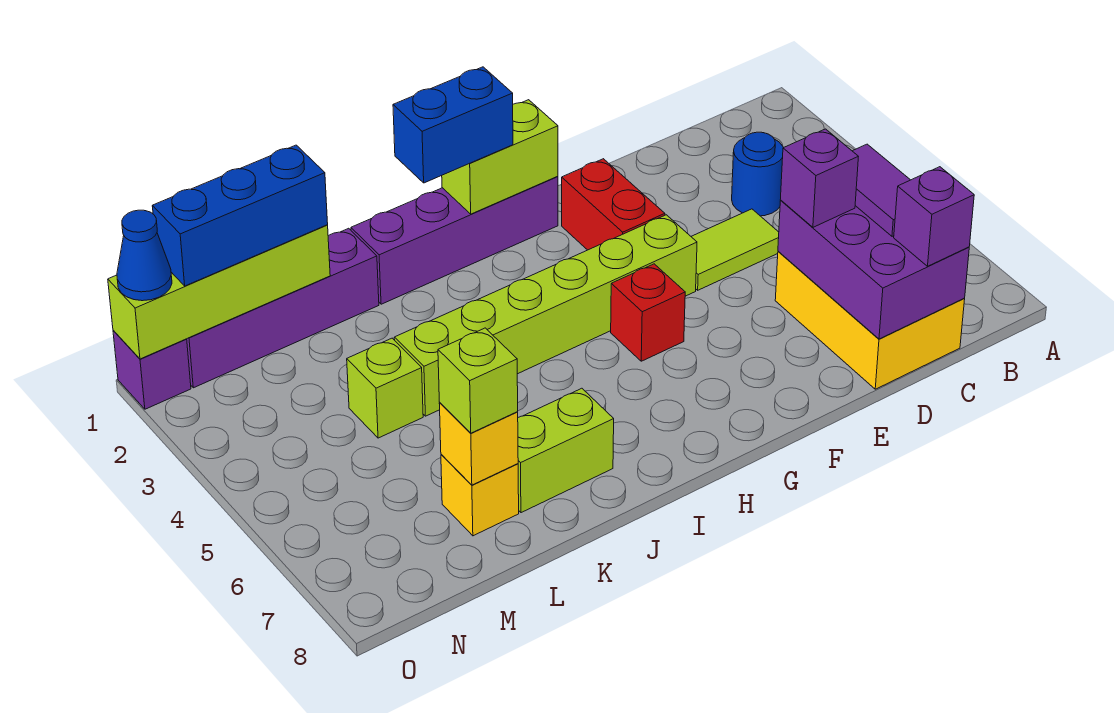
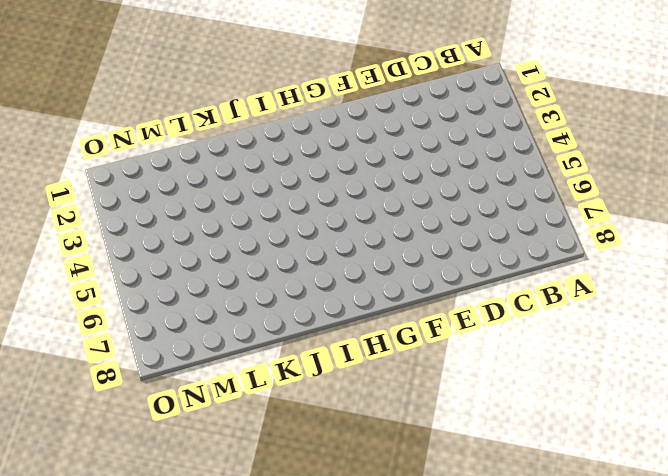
none -> blue 1x1 round brick [732,132,783,216]
none -> yellow 2x3 brick [775,251,965,389]
none -> lime 1x2 tile [691,209,779,290]

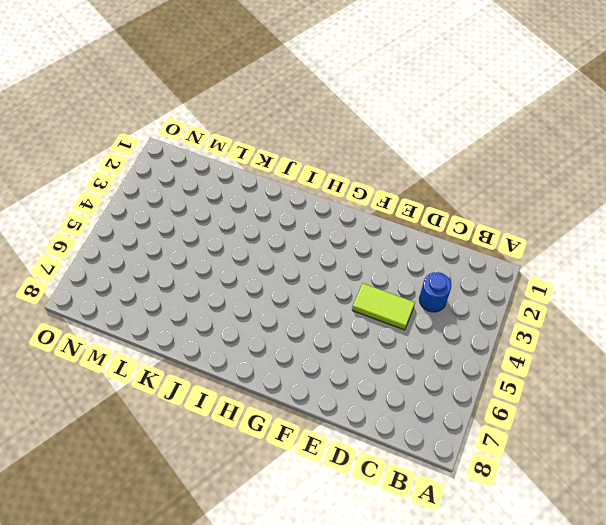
none -> yellow 2x3 brick [775,251,965,389]
none -> red 1x2 brick [562,159,665,250]
none -> lime 1x6 brick [394,215,697,416]

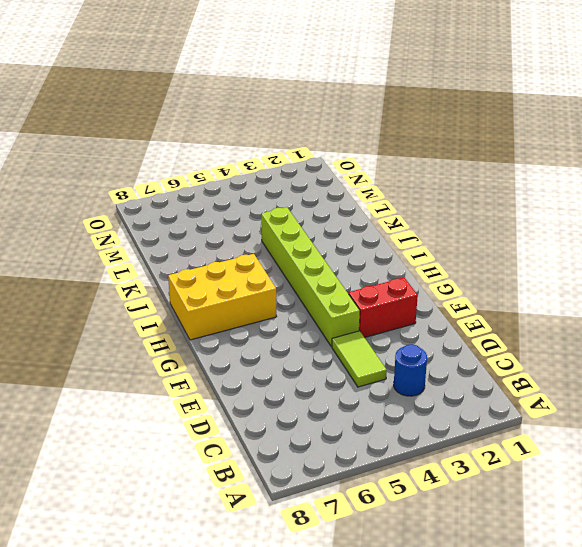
yellow 2x3 brick [168,254,277,340] -> yellow 2x3 brick moved to [775,251,965,389]
none -> purple 1x4 brick [351,176,558,304]
none -> red 1x1 brick [611,264,685,361]
none -> lime 1x2 brick [518,388,614,513]

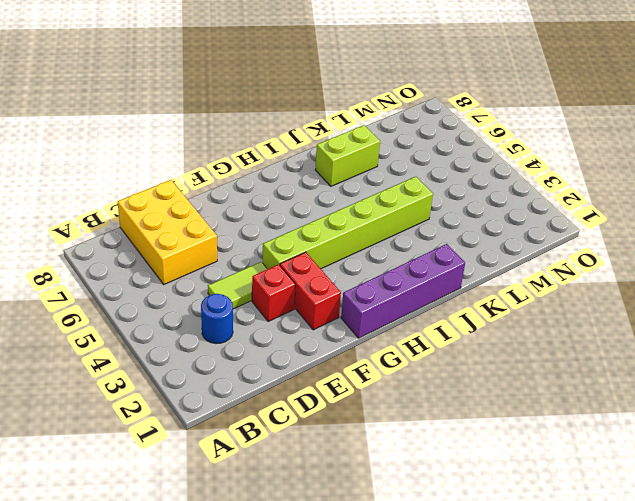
red 1x1 brick [252,264,295,321] -> red 1x1 brick moved to [611,264,685,361]
none -> purple 1x4 brick [187,228,379,388]
none -> lime 1x1 brick [347,338,423,438]
none -> yellow 1x1 brick [441,454,519,536]

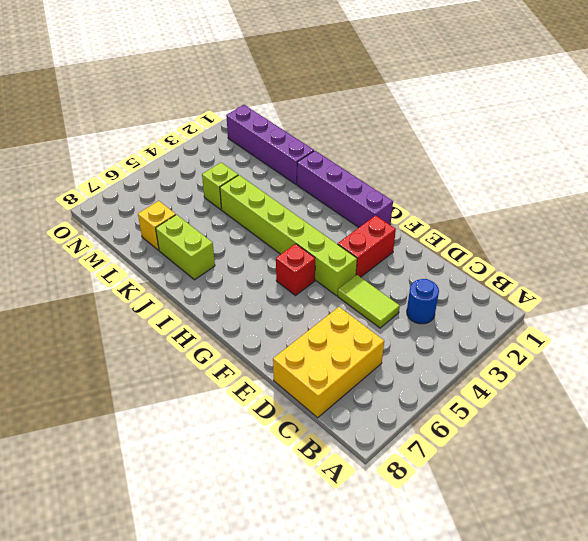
none -> purple 1x1 brick [113,330,191,409]
none -> purple 2x3 brick [778,201,969,339]
none -> lime 1x2 brick [442,100,558,214]

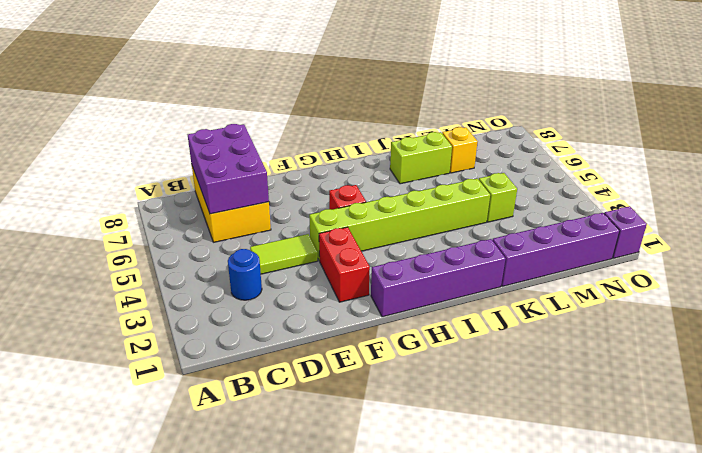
none -> lime 1x2 brick [442,100,558,214]
none -> lime 1x4 brick [108,225,330,359]
none -> yellow 1x1 brick [439,403,518,485]

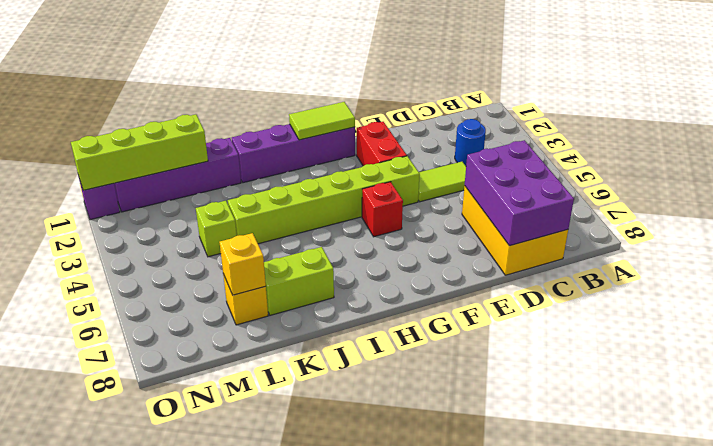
lime 1x2 tile [289,102,355,140] -> lime 1x2 brick [442,100,558,214]
none -> purple 1x2 tile [853,144,910,236]
none -> purple 1x1 brick [894,167,974,266]
none -> purple 1x1 brick [780,129,858,227]

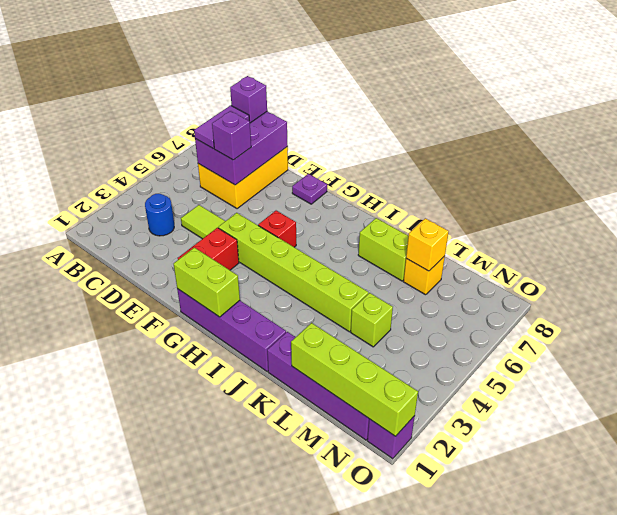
purple 1x1 plate [292,174,327,204] -> none
none -> blue 1x2 brick [393,67,513,183]
none -> blue 1x3 brick [152,145,328,286]
none -> lime 1x1 brick [438,328,518,433]

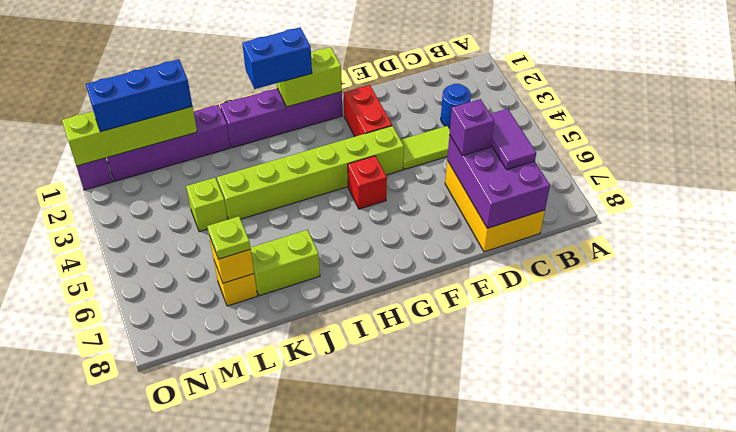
lime 1x1 plate [207,216,251,259] -> lime 1x1 brick [438,328,518,433]
none -> purple 1x1 brick [894,167,974,266]
none -> blue 1x1 cone [117,210,172,301]

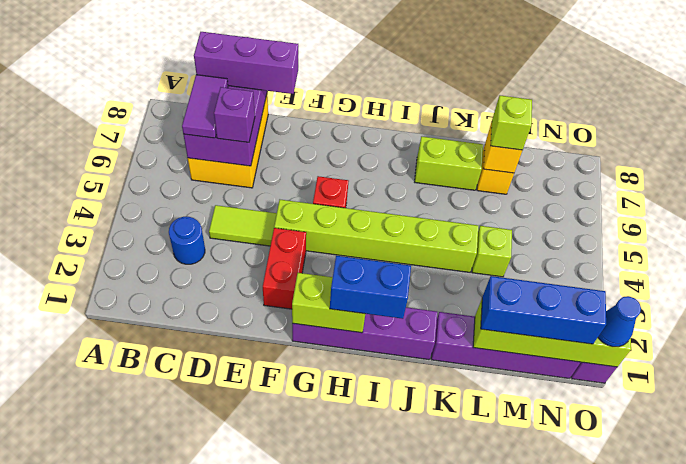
purple 1x3 brick [194,32,298,94] -> purple 1x1 brick [894,167,974,266]

